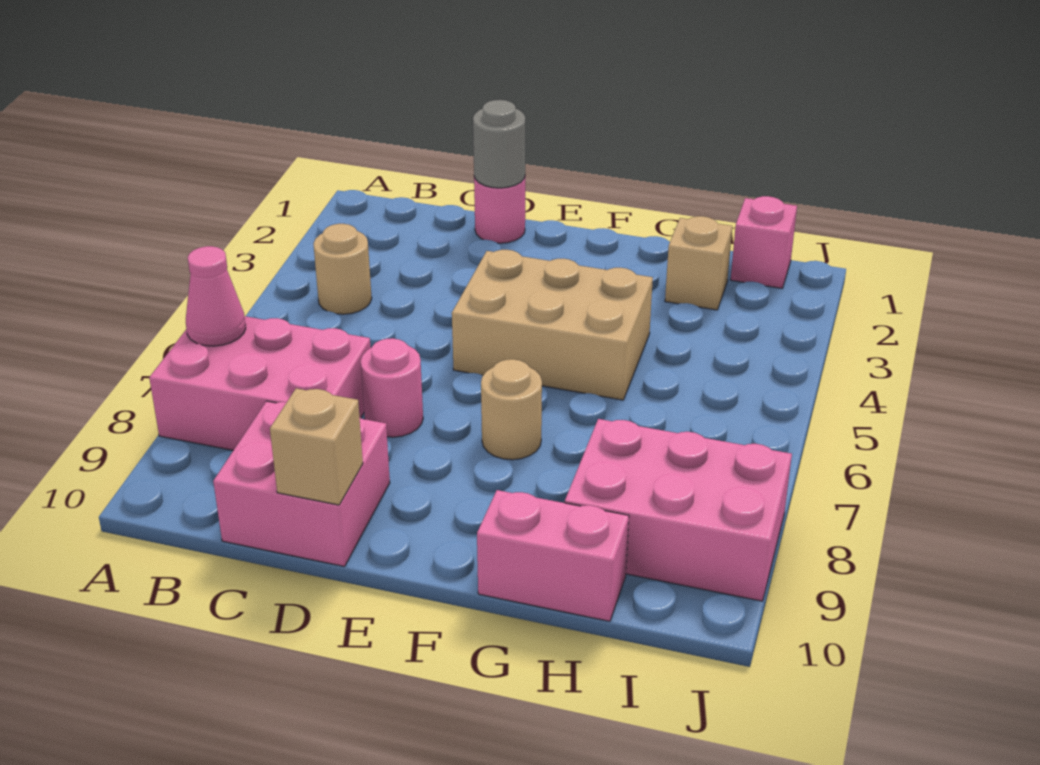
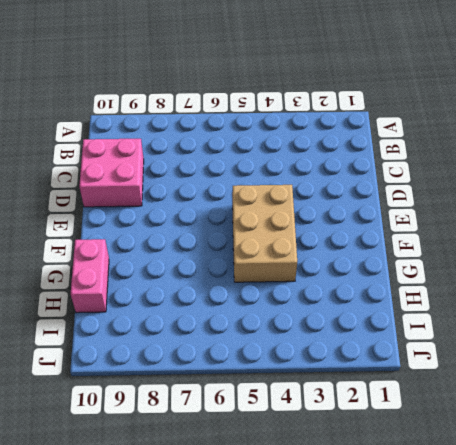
none -> pink 2x3 brick [149,316,371,450]
none -> tan 1x1 round brick [313,224,372,314]
none -> pink 1x1 round brick [474,177,525,243]

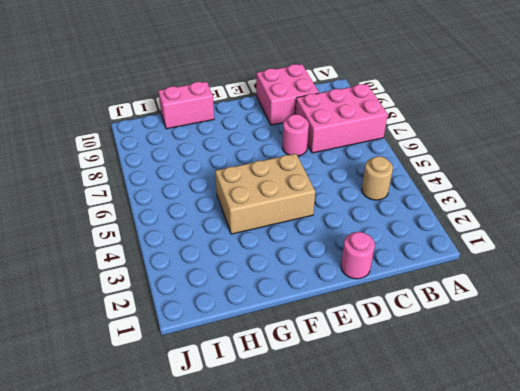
none -> tan 1x1 round brick [481,359,542,460]
none -> tan 1x1 brick [665,216,732,310]
none -> pink 2x3 brick [565,419,792,601]

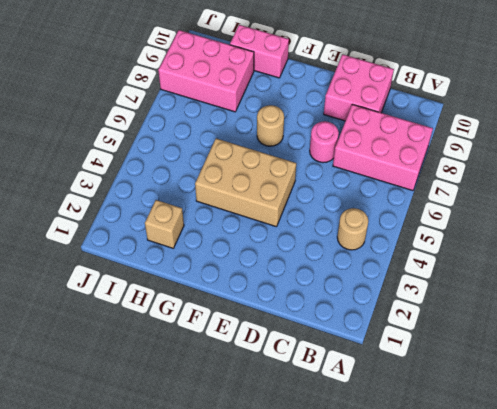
none -> pink 1x1 round brick [474,177,525,243]
none -> pink 1x1 brick [731,196,797,288]
none -> pink 1x1 cone [186,246,246,346]

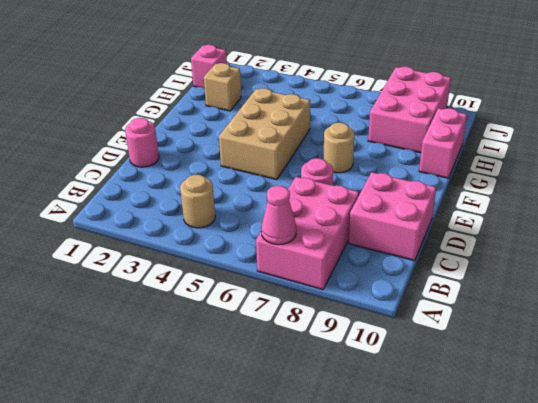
none -> grey 1x1 round brick [473,100,525,188]
none -> tan 1x1 brick [270,388,363,505]

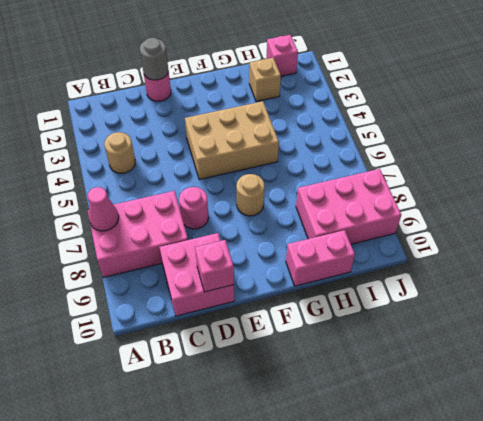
pink 1x1 brick [195,240,234,292] -> tan 1x1 brick [270,388,363,505]

